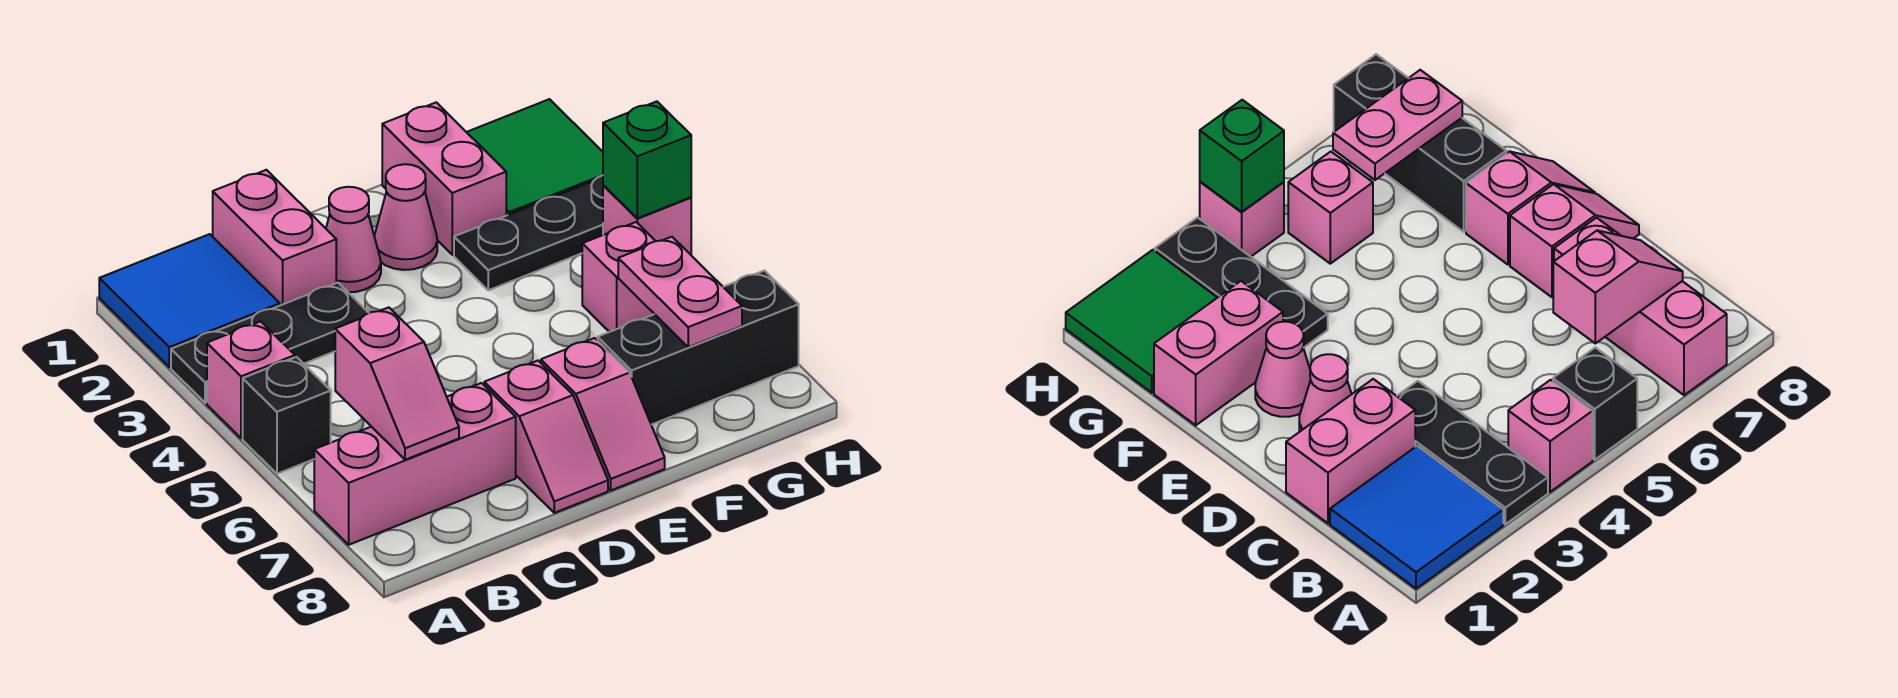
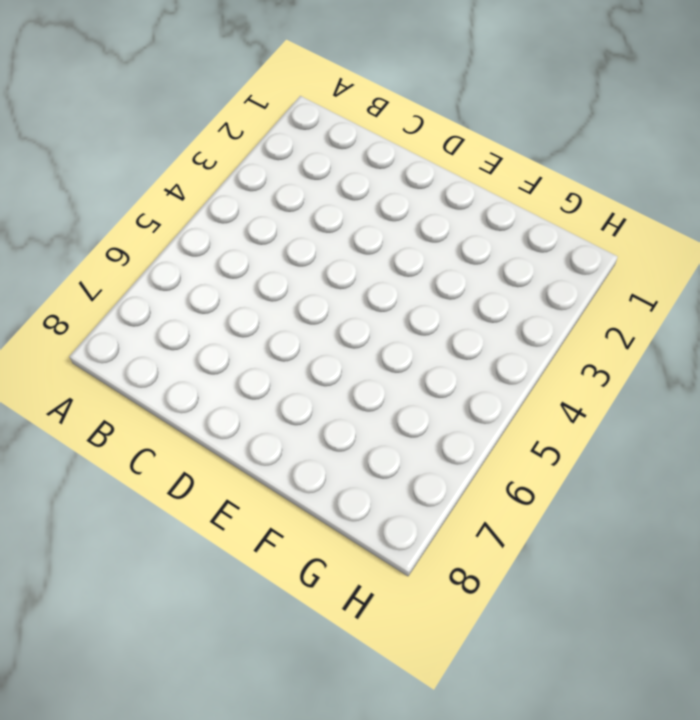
none -> blue 2x2 tile [99,234,280,367]
none -> black 1x3 plate [171,283,368,403]
none -> pink 1x1 brick [207,321,295,438]

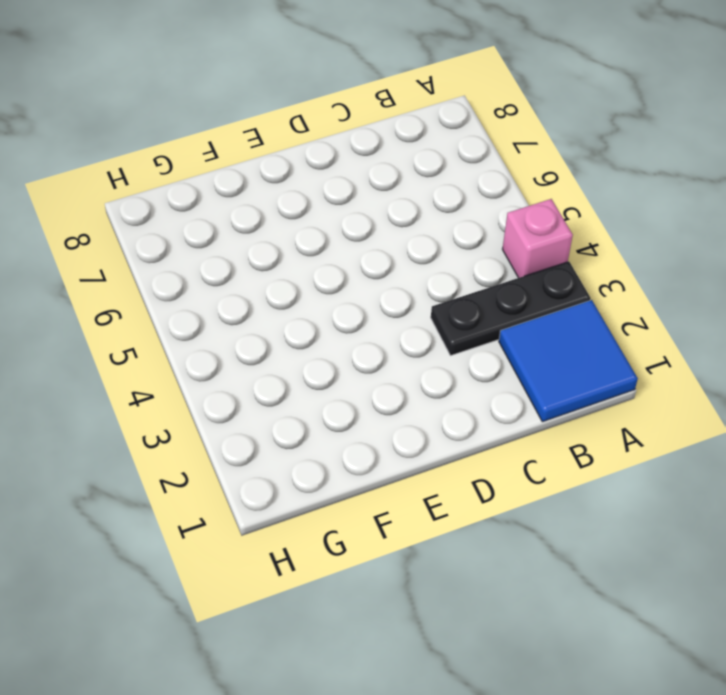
none -> black 1x1 brick [243,357,331,474]
none -> pink 1x3 brick [314,383,516,545]
none -> pink 1x2 brick [213,170,336,305]

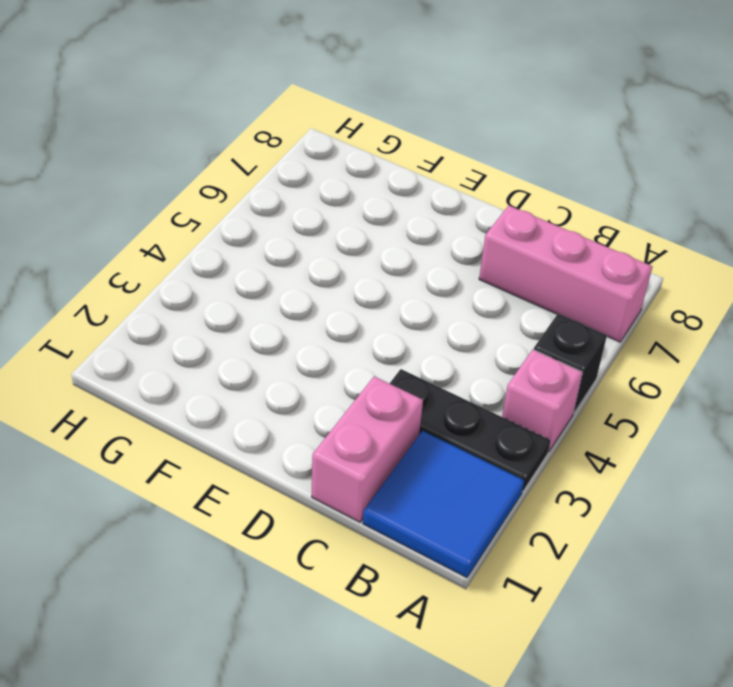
none -> pink 1x1 cone [326,187,381,292]
none -> pink 1x2 slope [484,361,608,513]
none -> pink 1x1 cone [374,164,437,270]

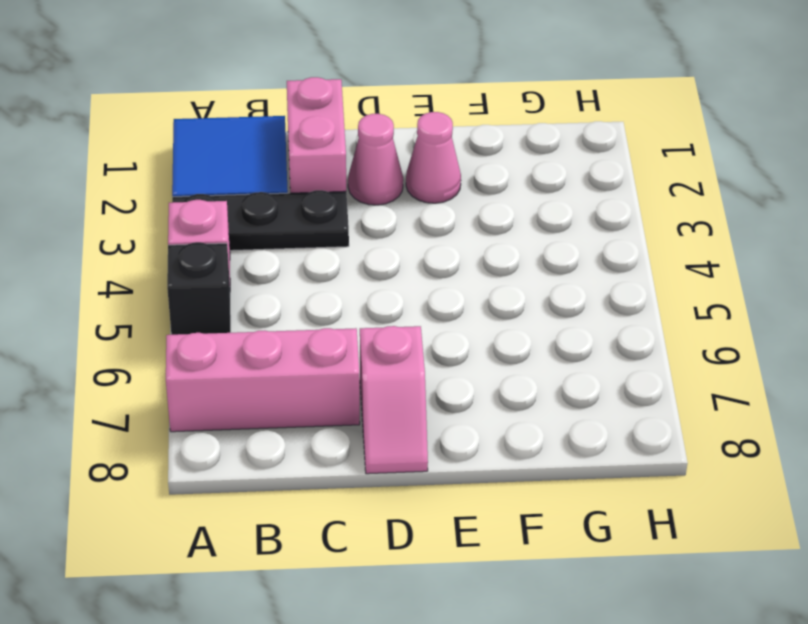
none -> pink 1x2 slope [541,338,665,490]
none -> pink 1x2 brick [382,102,506,255]
none -> black 1x3 plate [454,175,603,290]

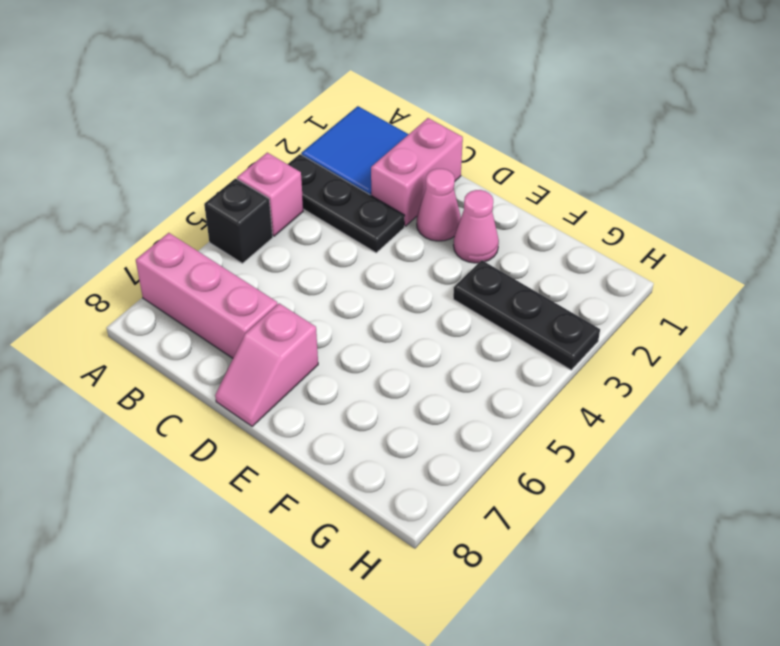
none -> pink 1x2 slope [541,338,665,490]
none -> pink 1x2 brick [382,102,506,255]
none -> black 1x3 brick [597,271,799,425]

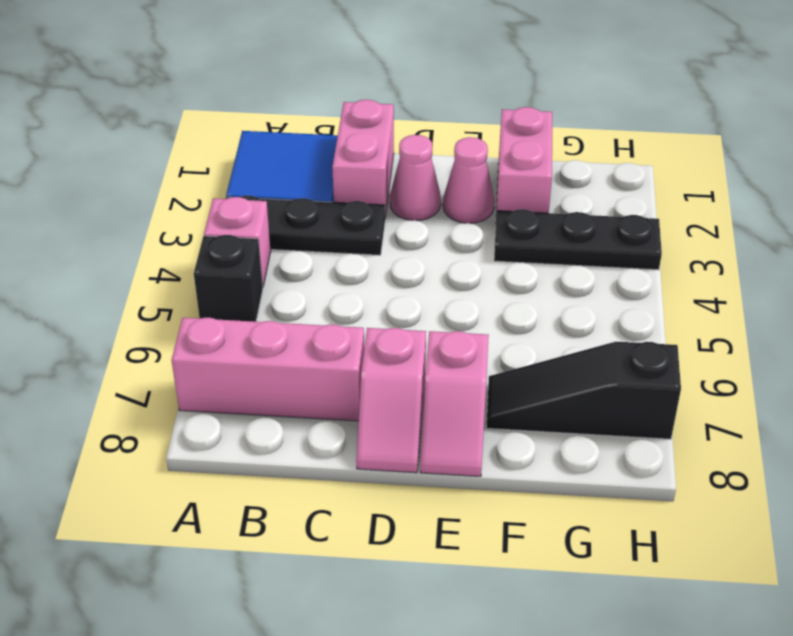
black 1x3 slope [486,342,681,439] -> black 1x3 brick [597,271,799,425]
none -> green 2x2 tile [467,99,603,216]
none -> pink 1x1 brick [582,222,655,332]
none -> pink 1x1 brick [603,185,691,255]

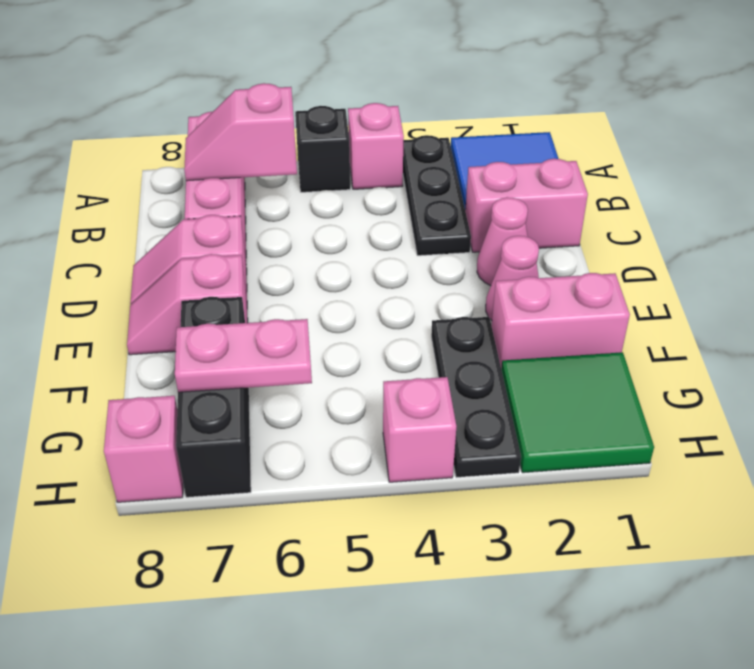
pink 1x1 brick [104,396,183,502] -> pink 1x1 brick moved to [582,222,655,332]
none -> green 1x1 brick [603,101,691,218]

